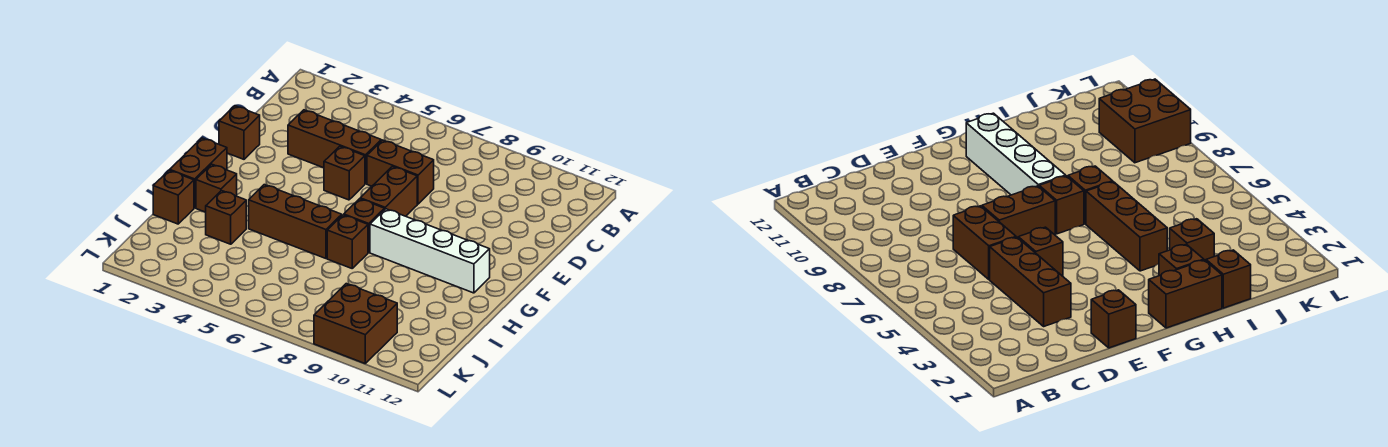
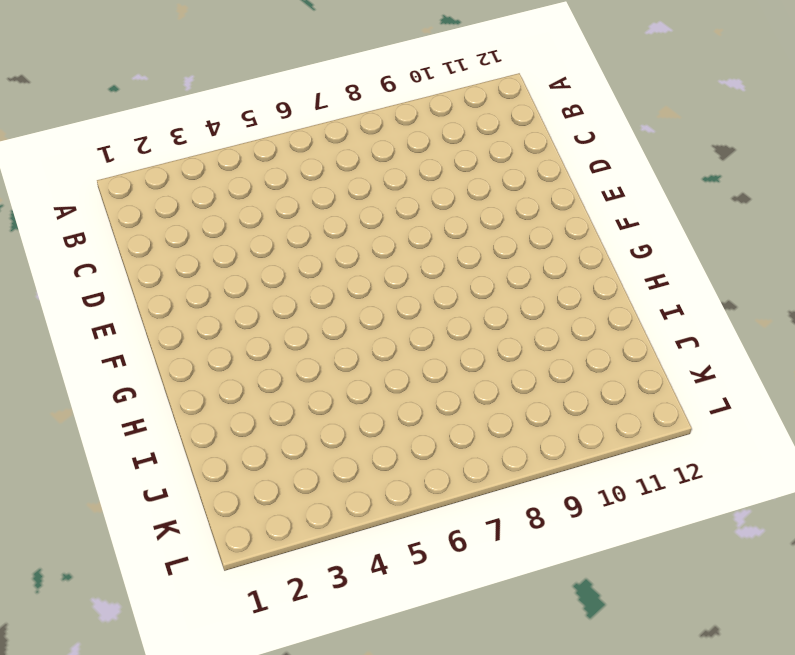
none -> brown 1x3 brick [288,110,381,184]
none -> brown 1x2 brick [367,140,434,204]
none -> brown 1x1 brick [219,106,260,159]

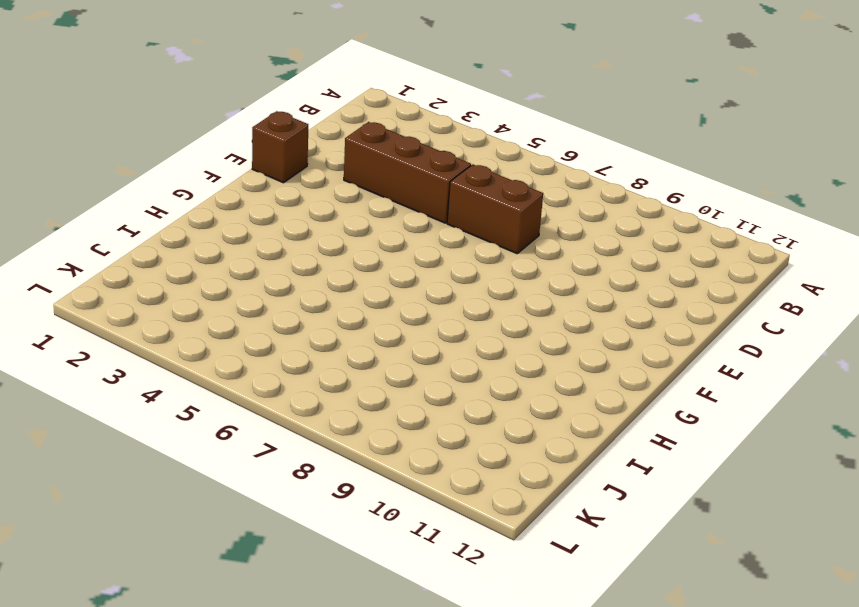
none -> brown 1x1 brick [324,146,365,200]
none -> brown 1x2 brick [360,166,417,216]
none -> brown 1x2 brick [170,138,227,208]

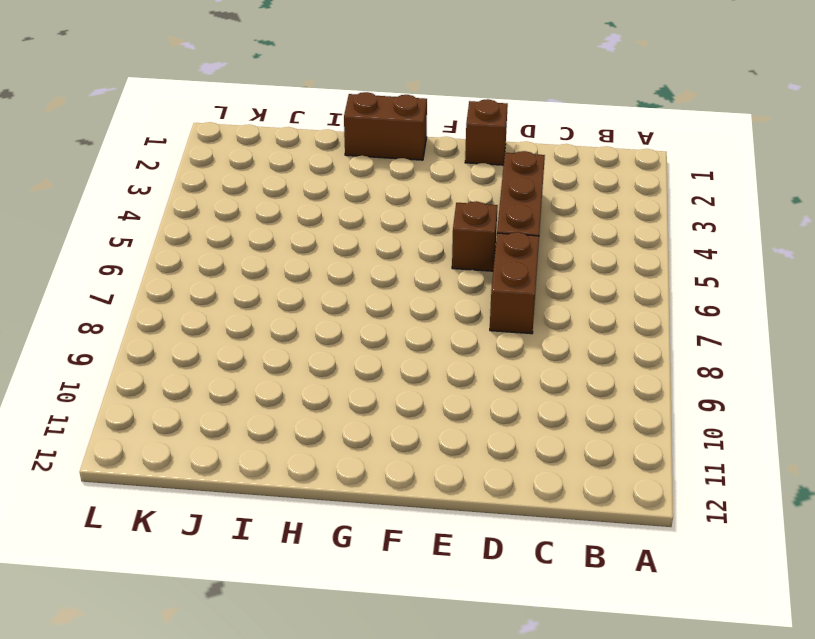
none -> brown 1x2 brick [360,166,417,216]
none -> brown 1x1 brick [344,199,384,252]
none -> white 1x4 brick [370,209,490,293]

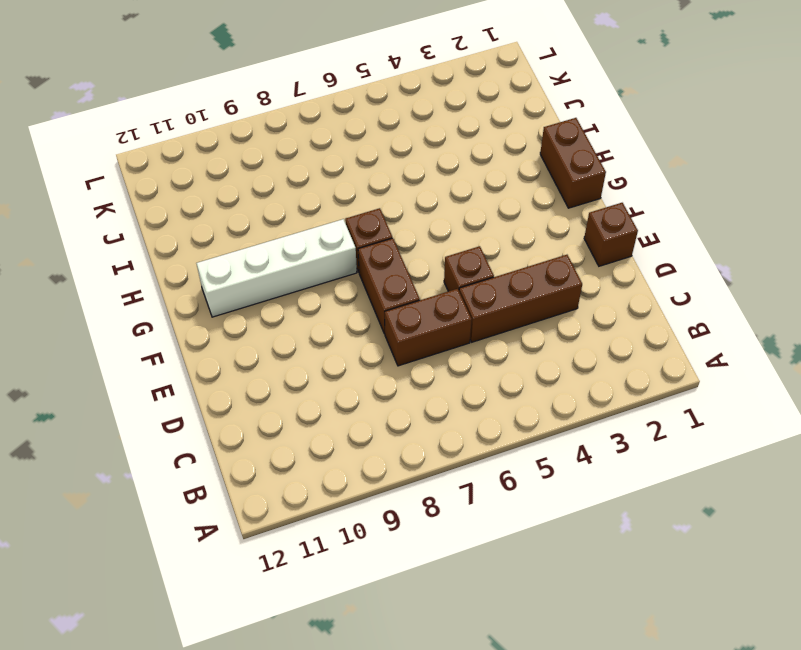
none -> brown 1x1 brick [196,164,237,212]
none -> brown 1x3 brick [249,185,342,258]
none -> brown 1x1 brick [327,215,368,268]

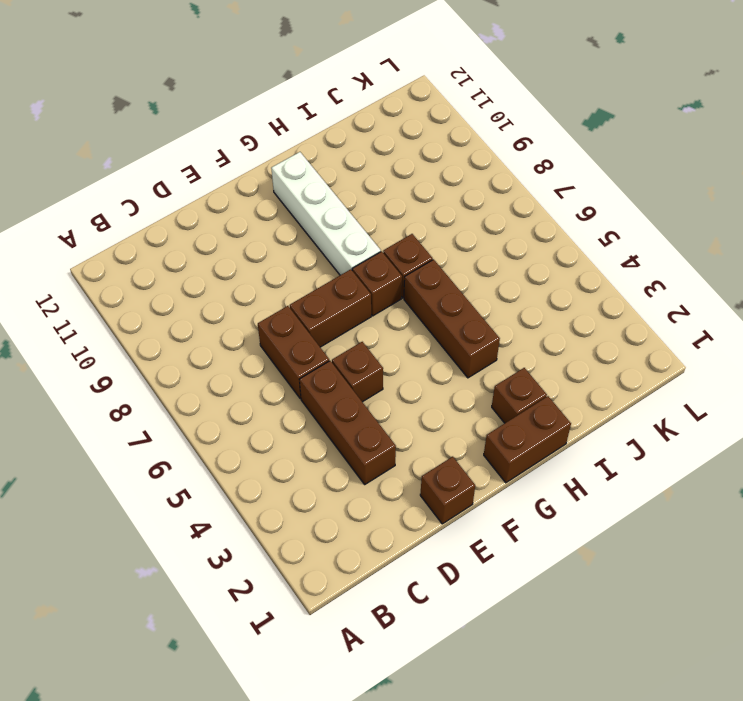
none -> brown 1x1 brick [153,170,194,224]
none -> brown 1x1 brick [205,191,246,244]
none -> brown 2x2 brick [314,284,397,363]

